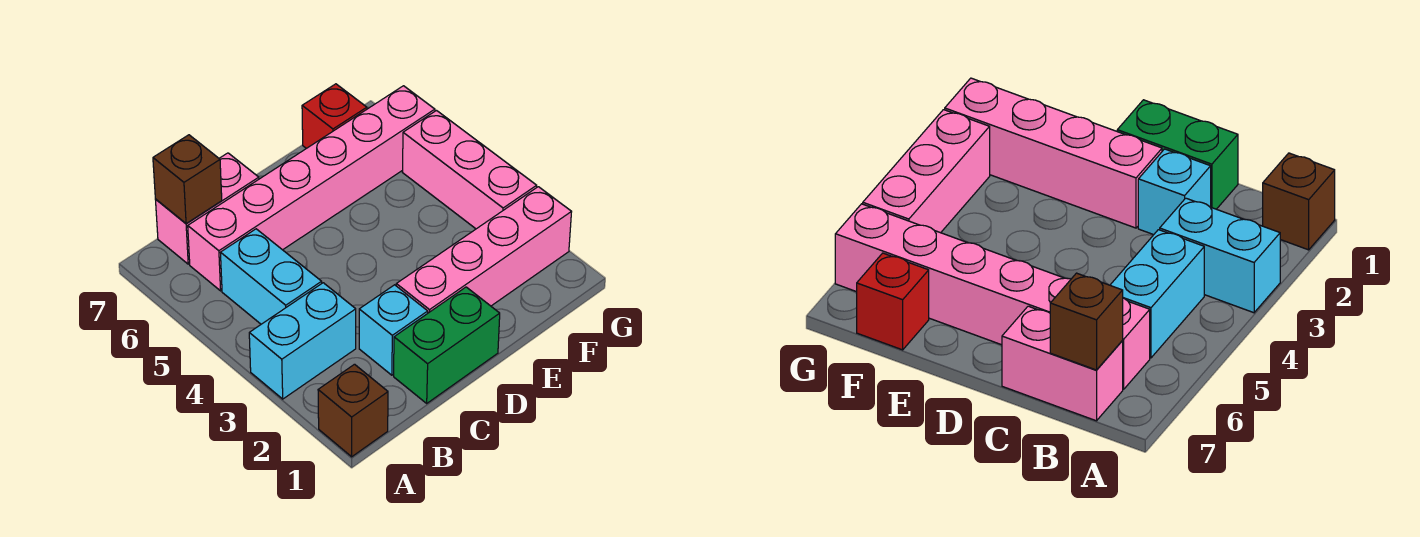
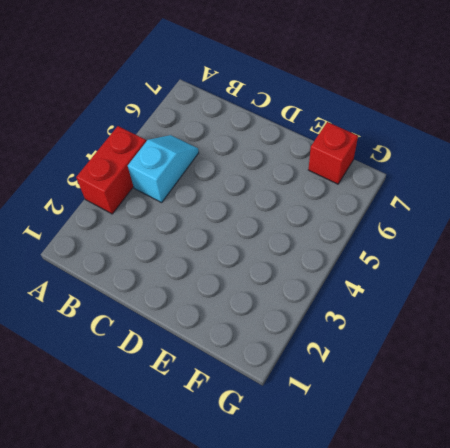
red 1x2 brick [76,126,146,214] -> cyan 1x2 brick [249,283,356,399]
cyan 1x2 slope [128,135,199,203] -> cyan 1x2 brick [220,229,322,324]
none -> brown 1x1 brick [318,364,388,457]
none -> pink 1x6 brick [188,86,435,291]

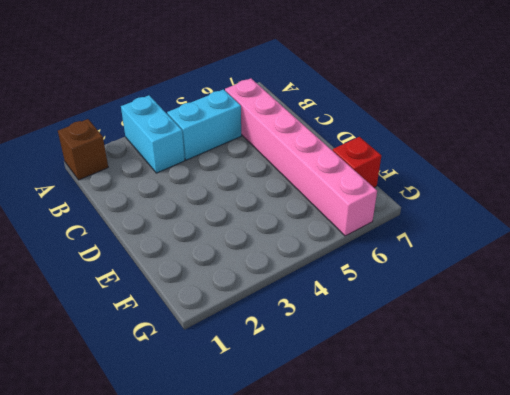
none -> pink 1x2 brick [155,153,259,264]
none -> green 1x2 brick [394,287,500,403]

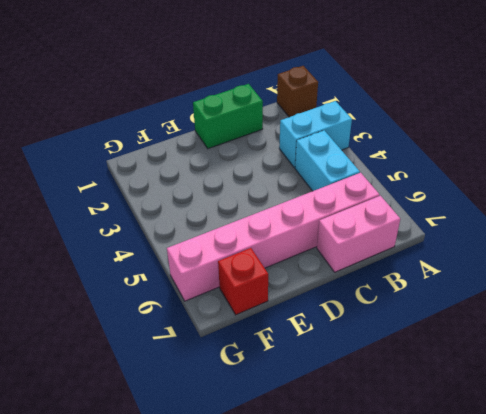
none -> cyan 1x1 brick [359,285,428,375]
none -> pink 1x4 brick [396,187,571,313]

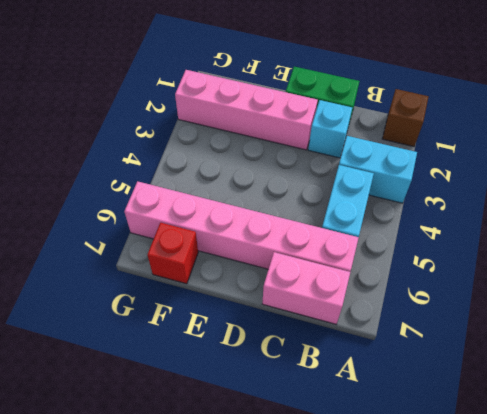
none -> pink 1x3 brick [402,111,537,229]
none -> brown 1x1 brick [153,135,222,224]

